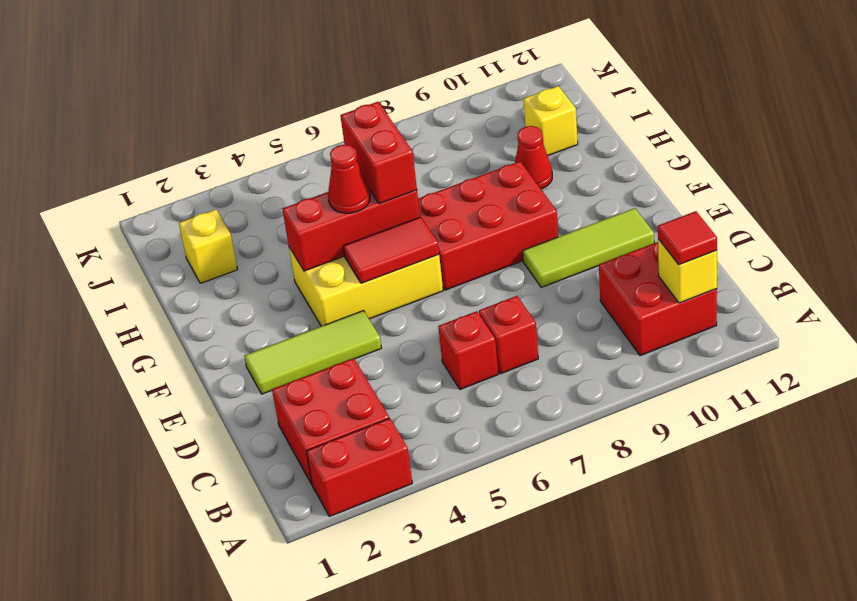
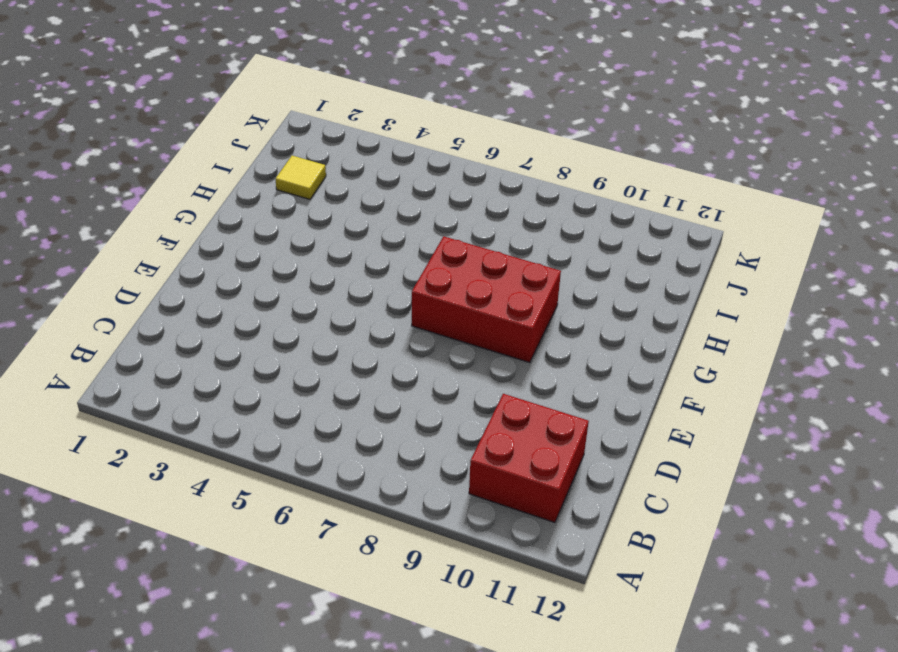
yellow 1x1 tile [276,156,326,199] -> yellow 1x1 brick [179,210,238,283]
none -> red 1x2 brick [306,418,412,517]
none -> red 2x2 brick [272,358,389,484]
none -> red 1x1 brick [438,311,498,389]

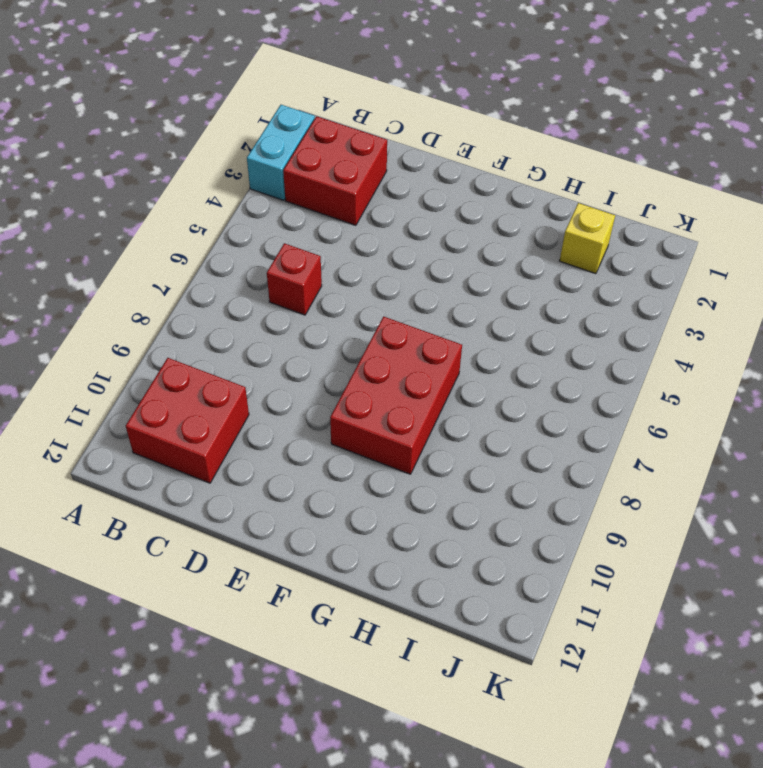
cyan 1x2 brick [247,105,315,200] -> red 1x2 brick [306,418,412,517]
none -> red 1x1 brick [479,296,538,374]
none -> lime 1x3 tile [244,311,381,394]
none -> lime 1x3 tile [523,208,654,287]

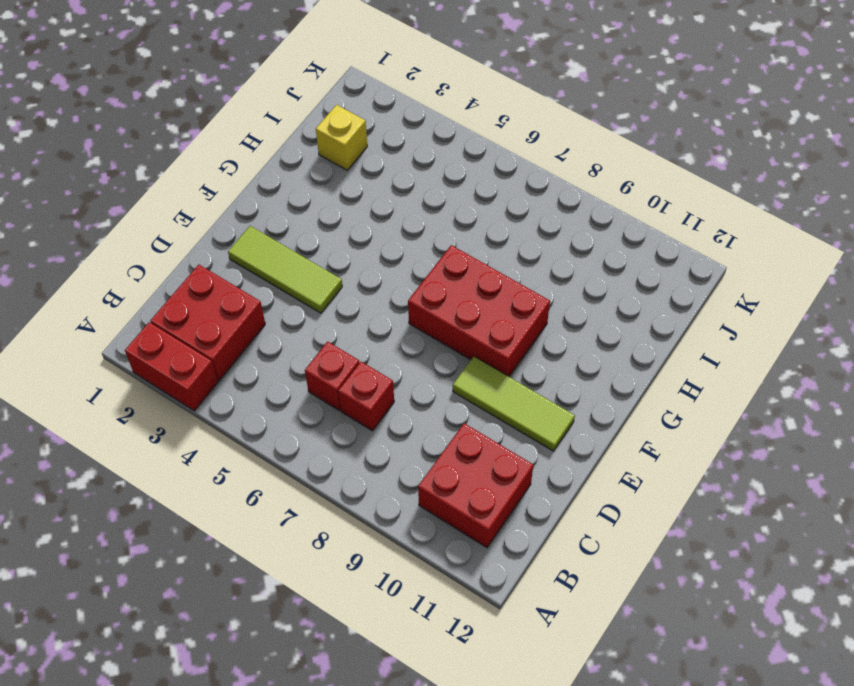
none -> yellow 2x3 brick [289,247,443,326]
none -> red 1x1 cone [515,126,552,189]
none -> yellow 1x1 brick [523,86,578,156]

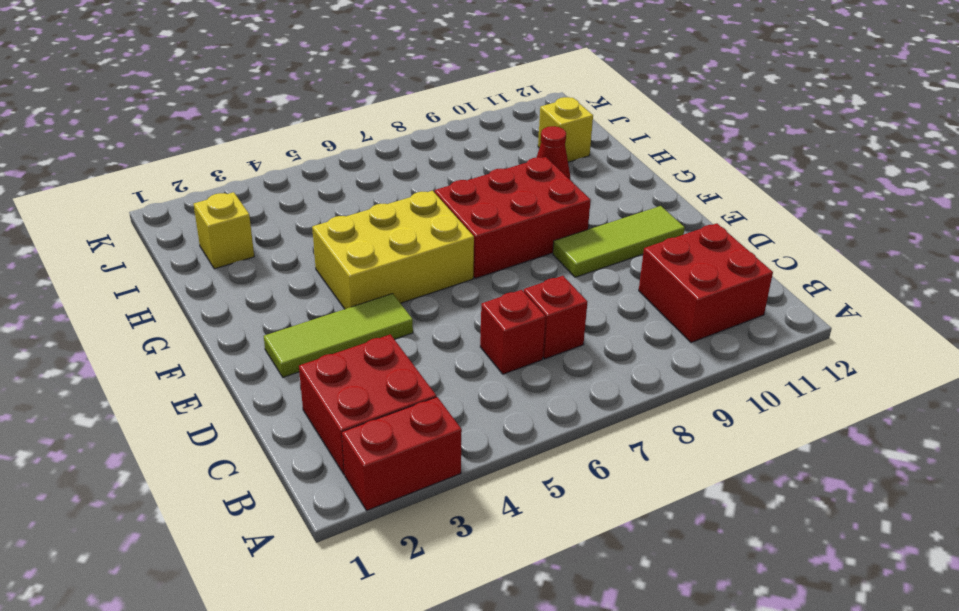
none -> yellow 1x1 brick [658,239,717,303]
none -> red 1x2 tile [343,217,439,283]
none -> red 1x3 brick [282,190,420,271]

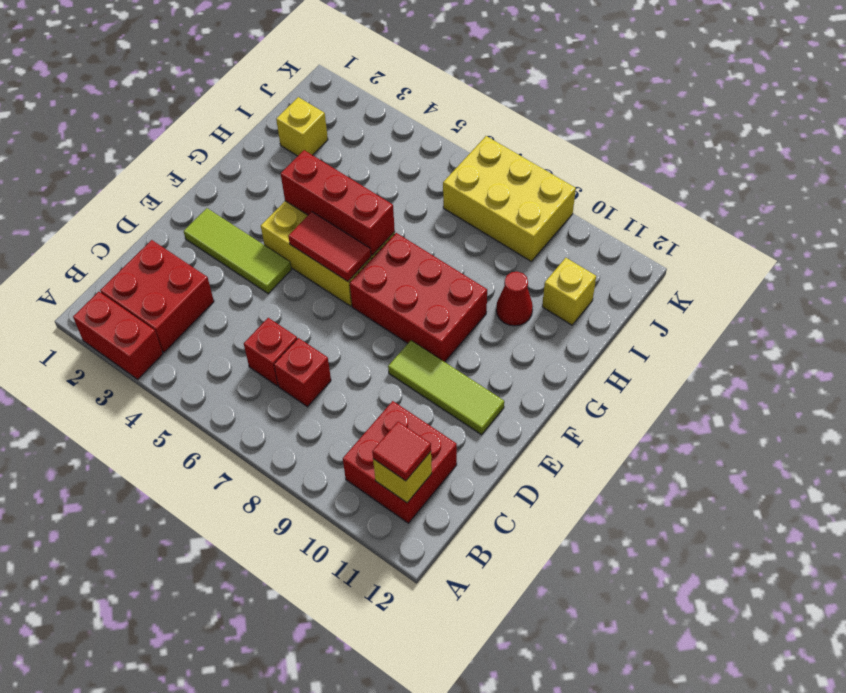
yellow 2x3 brick [443,136,576,261] -> none
none -> red 1x1 cone [328,144,370,213]
none -> red 1x2 brick [340,102,417,204]

